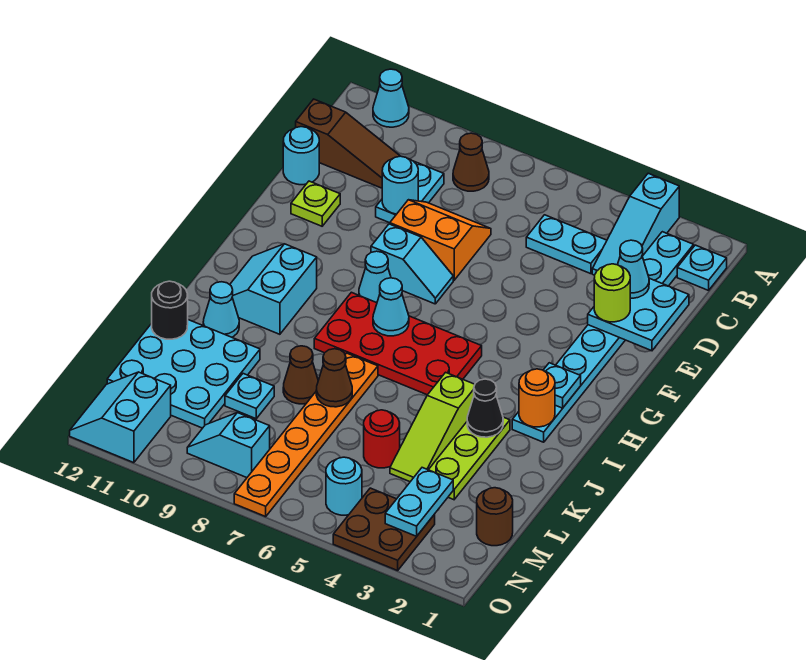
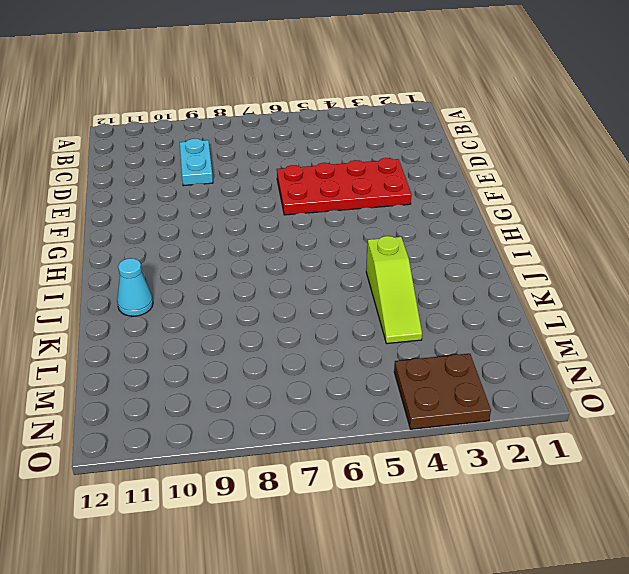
red 2x4 plate [277,158,412,215] -> red 2x4 plate moved to [314,292,482,395]
none -> cyan 1x3 slope [592,173,679,275]
none -> cyan 1x1 cone [373,69,409,127]
none -> cyan 1x1 plate [677,245,727,290]
none -> cyan 1x8 plate [512,232,694,442]

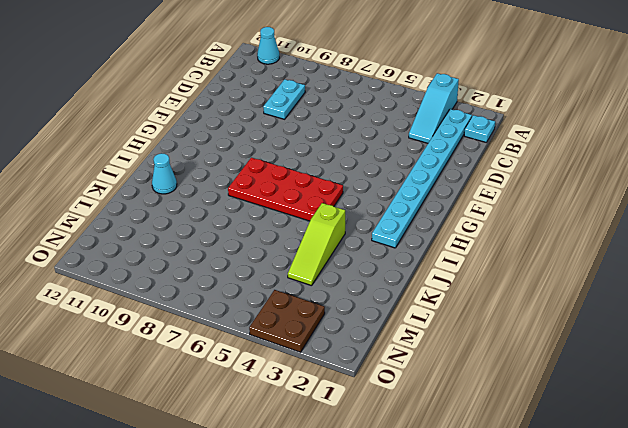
none -> brown 1x1 cone [453,133,489,191]
none -> cyan 1x2 plate [526,215,607,274]
none -> brown 1x3 slope [296,99,400,188]
none -> orange 2x2 slope [390,200,491,280]

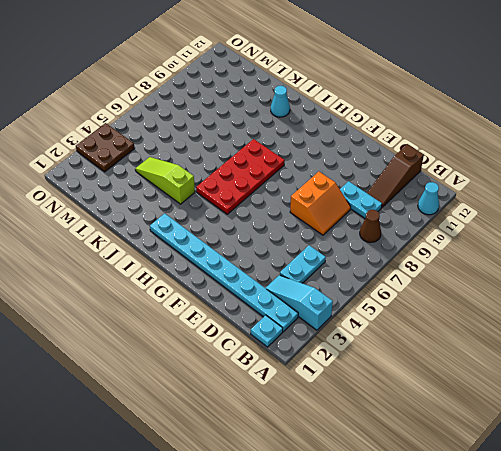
none -> cyan 1x1 round brick [283,127,319,185]
none -> lime 1x1 plate [291,181,340,226]
none -> cyan 1x2 slope [371,224,453,304]
none -> cyan 1x1 cone [359,251,391,303]

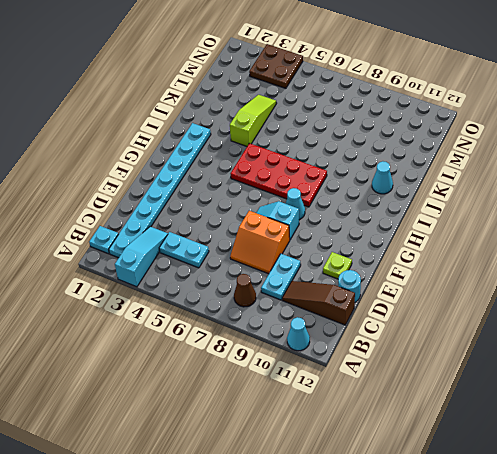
none -> cyan 2x2 slope [230,244,317,334]
none -> lime 1x3 plate [429,417,510,500]
none -> orange 1x6 plate [234,353,378,517]
none -> brown 1x1 cone [283,346,318,404]

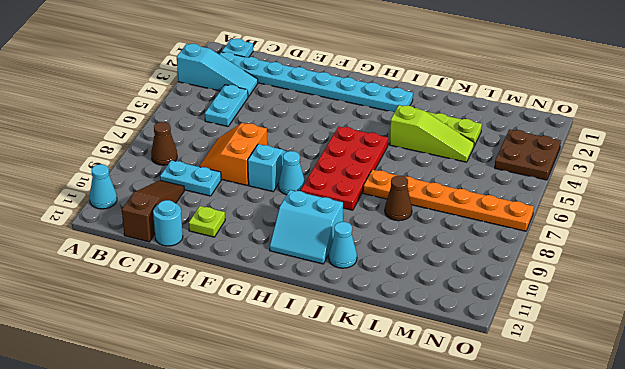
none -> cyan 3x3 plate [107,320,260,428]
none -> red 1x1 round brick [364,410,400,468]
none -> cyan 1x1 plate [225,374,274,419]
none -> brown 1x1 round brick [477,488,513,546]

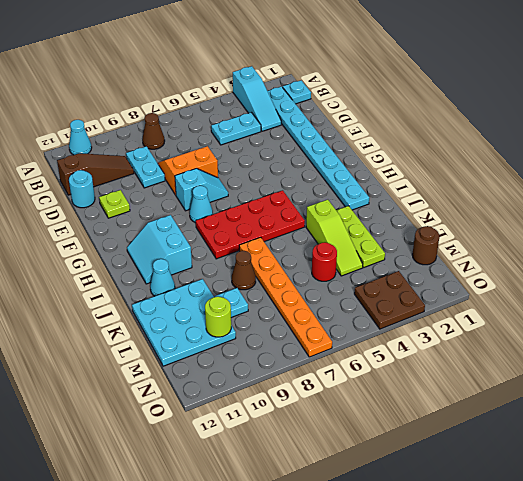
lime 1x1 round brick [205,297,231,337] -> lime 1x1 round brick moved to [594,264,630,322]
none -> cyan 1x1 round brick [326,457,362,515]
none -> cyan 1x2 slope [187,413,270,478]
none -> cyan 2x2 slope [70,372,171,463]
none -> cyan 2x2 plate [588,278,689,351]

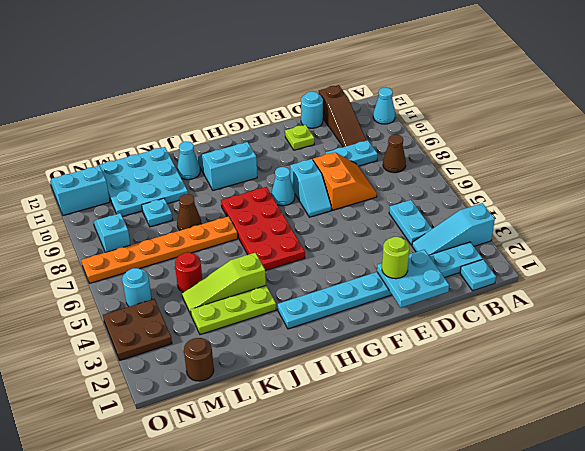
none -> cyan 1x1 round brick [382,156,418,214]
none -> cyan 1x1 plate [543,363,581,408]
none -> cyan 1x1 cone [373,278,409,336]
none -> orange 1x1 round brick [519,369,555,427]

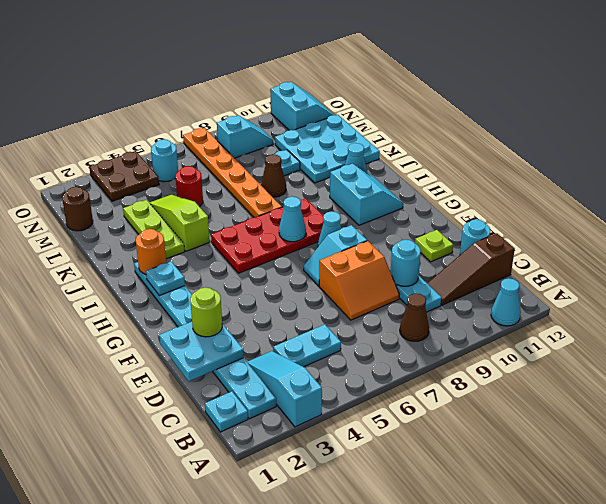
none -> black 1x1 cone [467,379,503,437]
none -> brown 1x1 cone [316,349,352,407]
none -> black 1x1 round brick [152,281,188,339]
none -> cyan 1x2 plate [385,468,453,536]

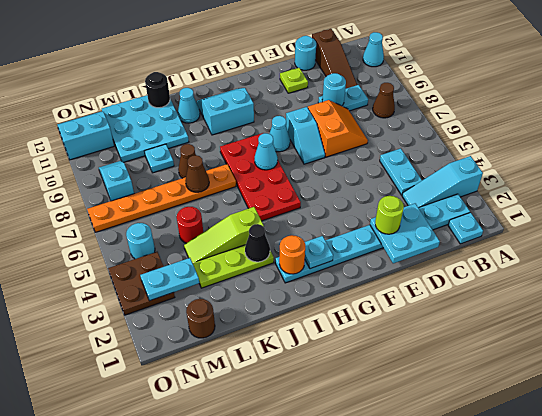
none -> cyan 1x1 cone [618,240,649,298]

